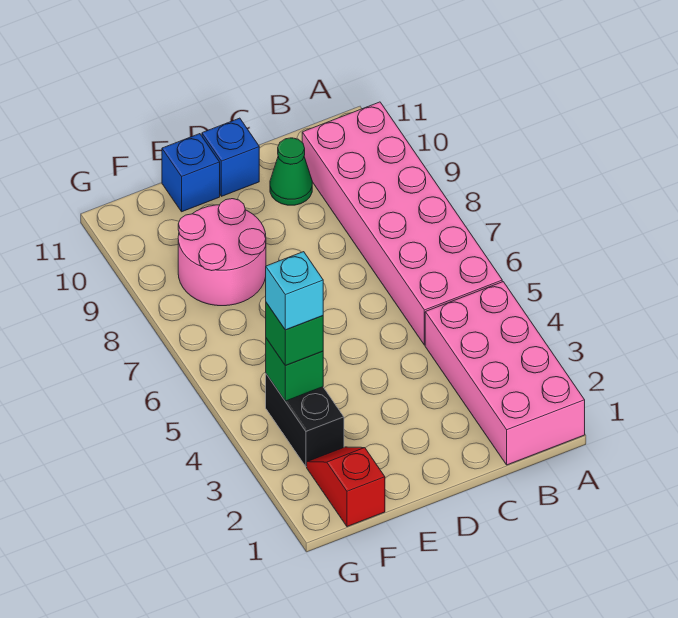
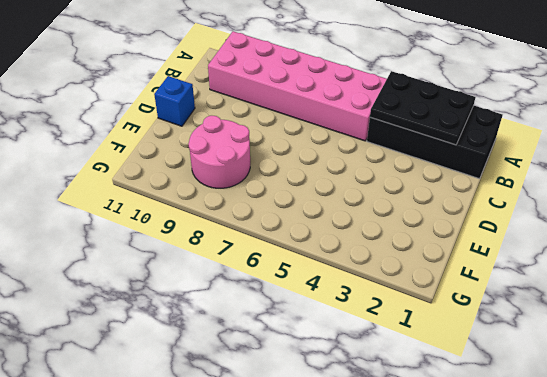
black 2x4 brick [367,106,503,179] -> pink 2x4 brick [425,282,585,465]
black 2x3 plate [370,71,475,145] -> none
none -> green 1x1 cone [270,138,312,205]
none -> blue 1x1 brick [162,134,220,212]

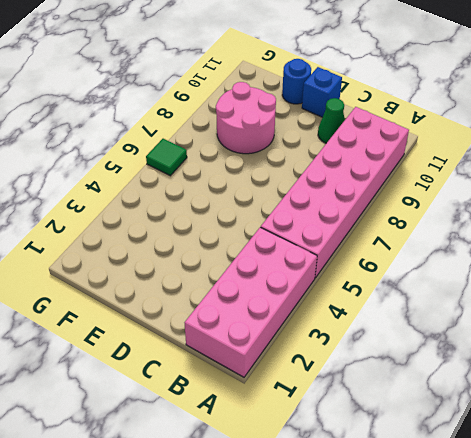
blue 1x1 round brick [282,59,311,104] -> blue 1x1 brick [162,134,220,212]
green 1x1 tile [146,139,187,176] -> none
none -> red 1x2 slope [307,447,385,527]
none -> black 1x2 brick [266,374,344,467]

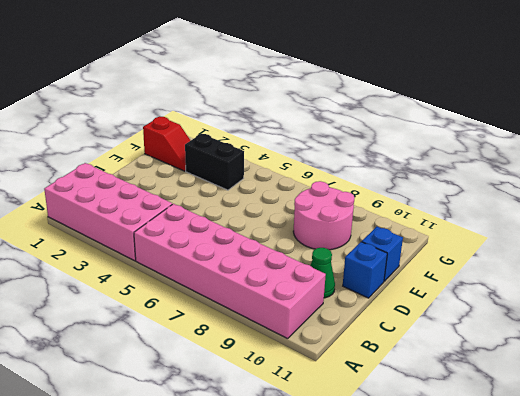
none -> green 1x1 brick [266,338,323,401]
none -> green 1x1 brick [266,303,323,366]

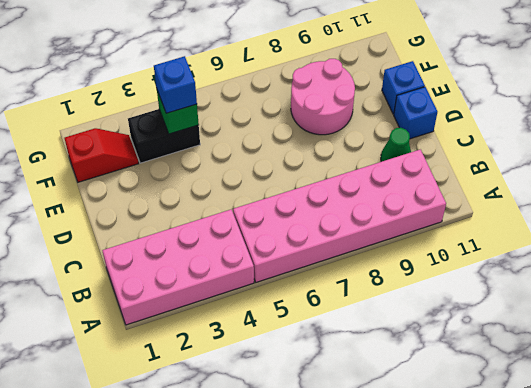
blue 1x1 brick [154,56,197,113] -> green 1x1 brick [266,303,323,366]
none -> cyan 1x1 brick [266,252,323,330]

